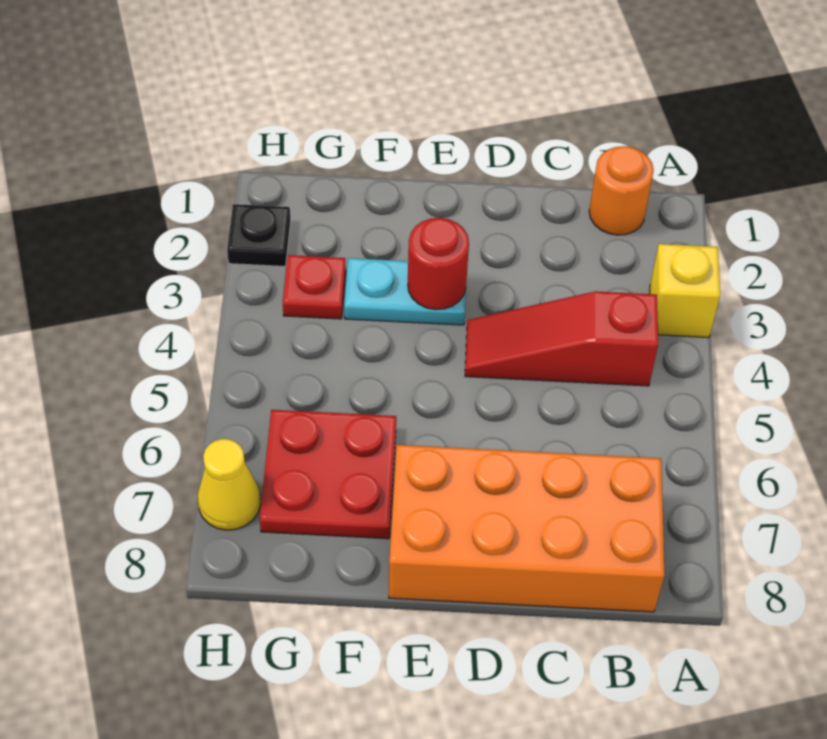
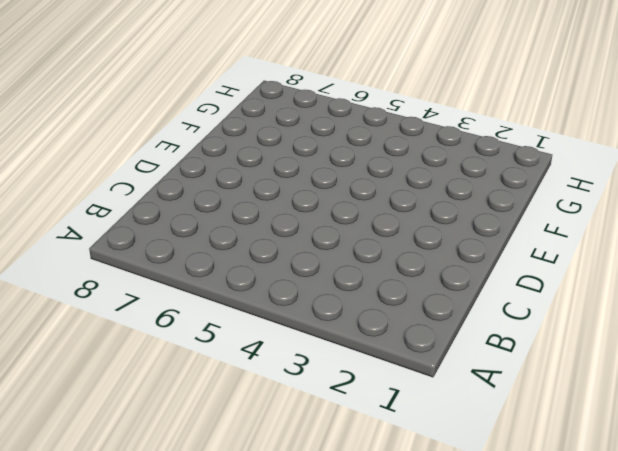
none -> yellow 1x1 brick [650,244,720,337]
none -> orange 1x1 round brick [589,146,654,235]

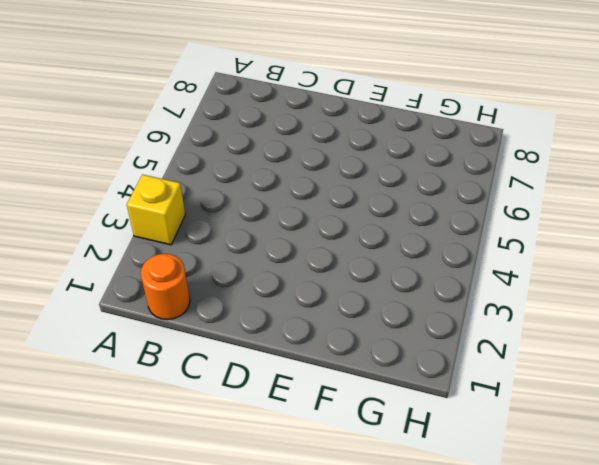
none -> red 1x3 slope [465,291,658,386]
none -> orange 2x4 brick [389,445,664,612]

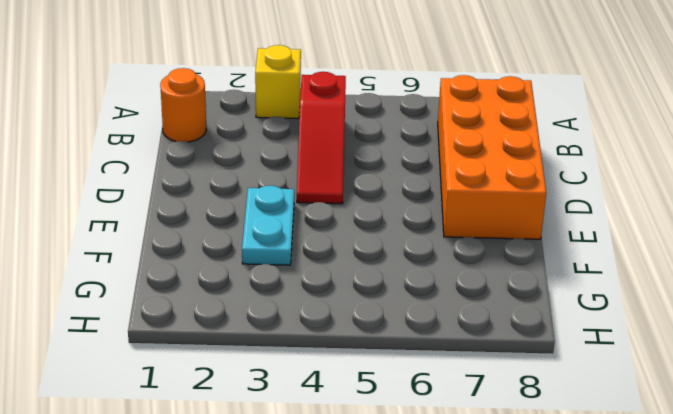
none -> red 2x2 plate [260,410,396,539]
none -> red 1x1 plate [283,255,346,319]

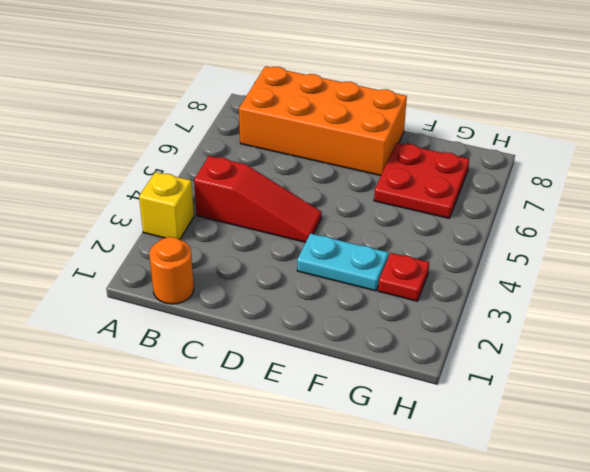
none -> black 1x1 plate [227,204,291,267]
none -> yellow 1x1 cone [198,439,261,530]

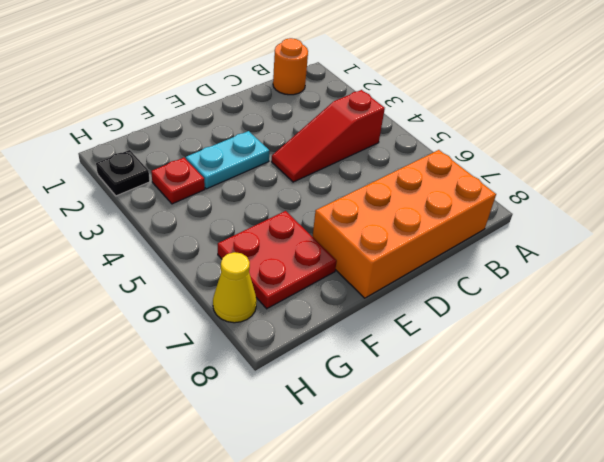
none -> yellow 1x1 brick [650,244,720,337]
none -> red 1x1 round brick [408,218,469,310]

